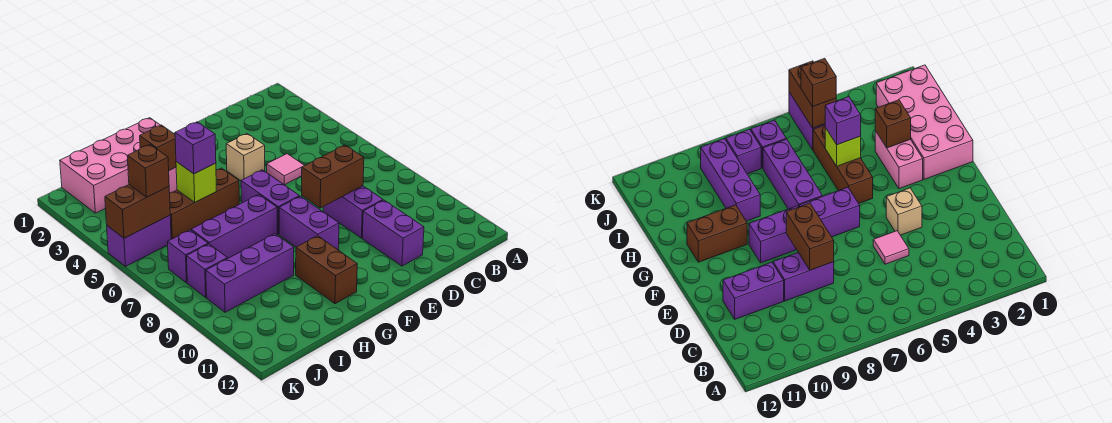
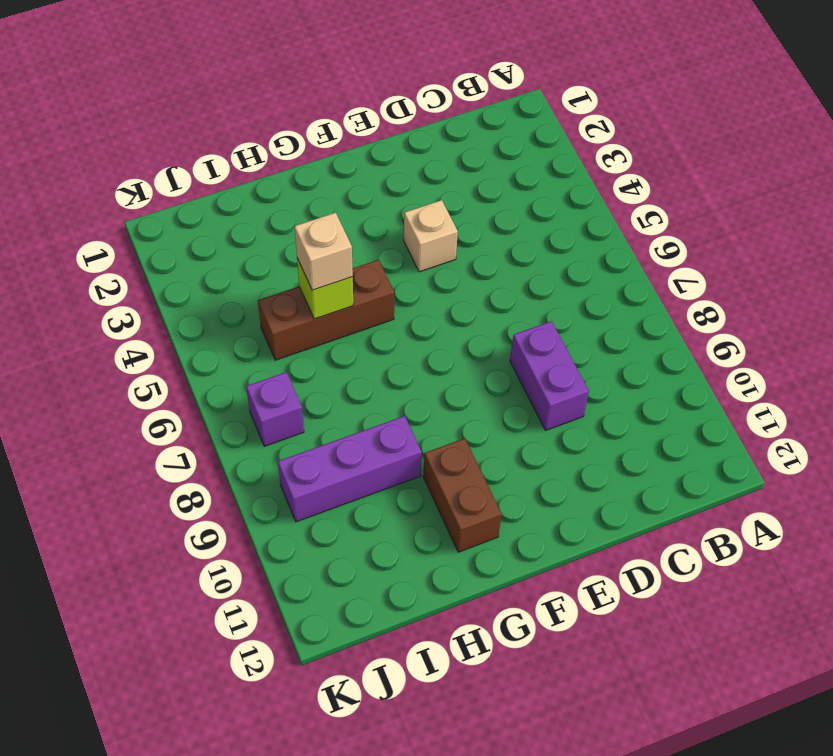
tan 1x1 brick [295,213,353,290] -> purple 1x1 brick [175,122,216,174]
none -> pink 1x1 tile [267,154,305,185]
none -> purple 1x2 brick [362,200,424,266]
none -> purple 1x2 brick [241,170,300,234]

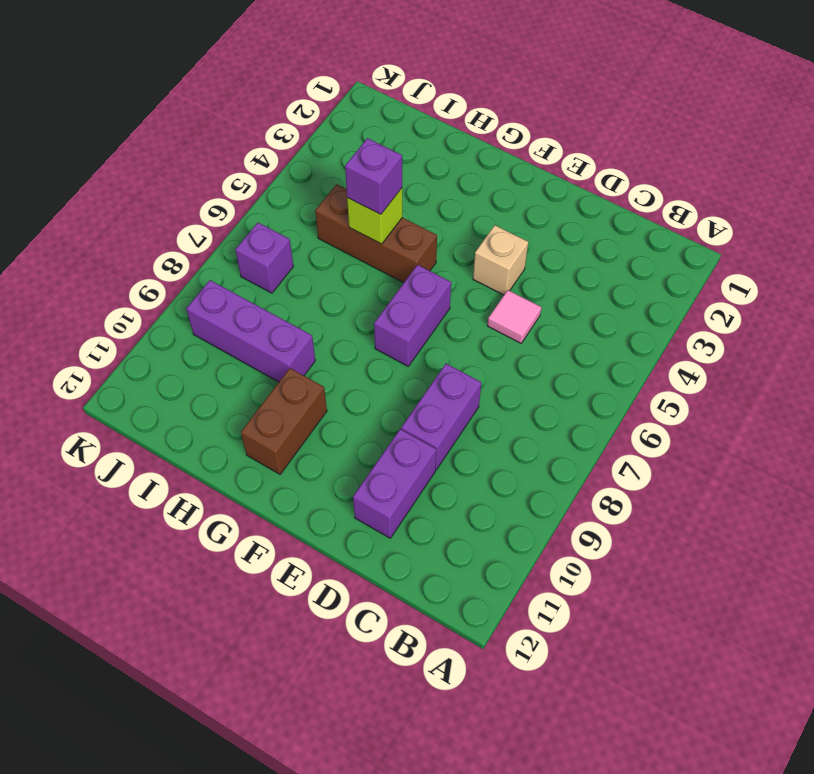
none -> purple 1x2 brick [279,196,339,250]
none -> pink 2x4 brick [60,118,160,213]
none -> pink 1x2 brick [875,131,923,189]

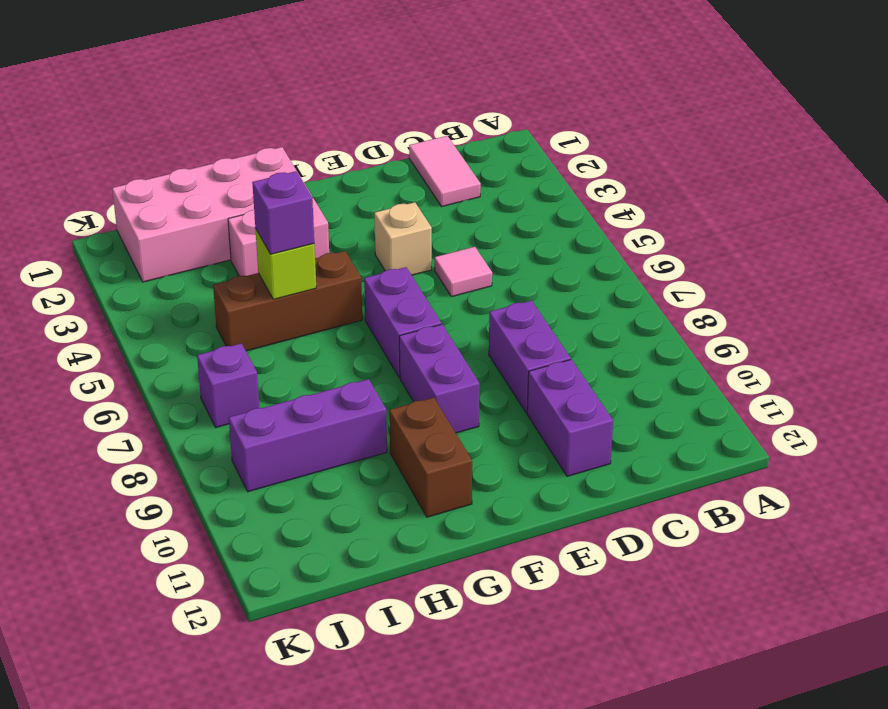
pink 1x2 tile [409,136,481,207] -> none
none -> purple 1x3 brick [191,195,277,258]
none -> purple 1x2 brick [107,215,171,266]
none -> purple 1x1 brick [187,244,228,297]

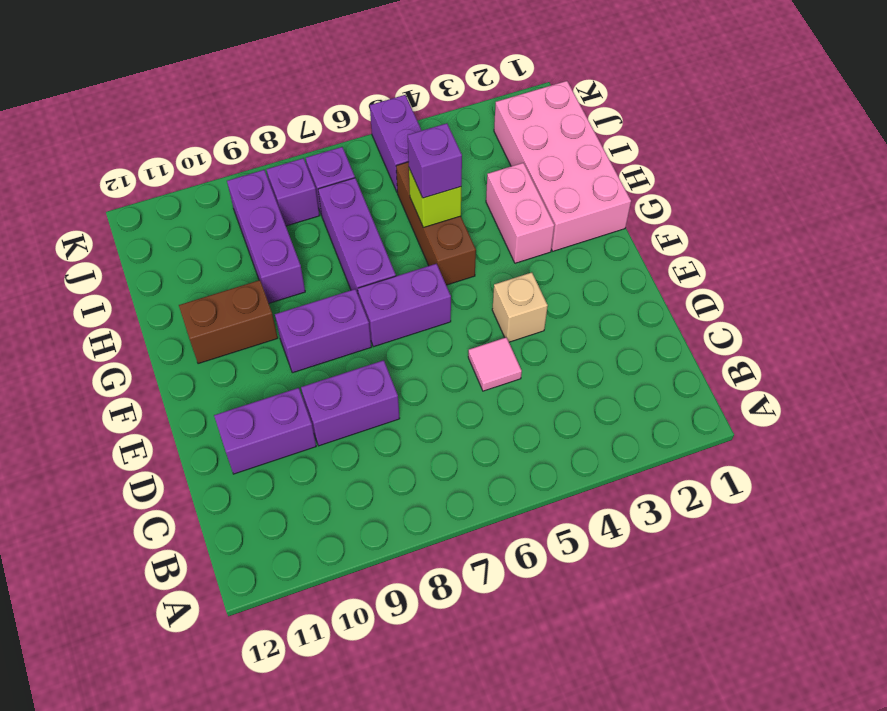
none -> brown 1x2 brick [302,145,364,208]
none -> brown 1x1 brick [140,125,176,170]
none -> brown 1x2 brick [105,185,170,238]

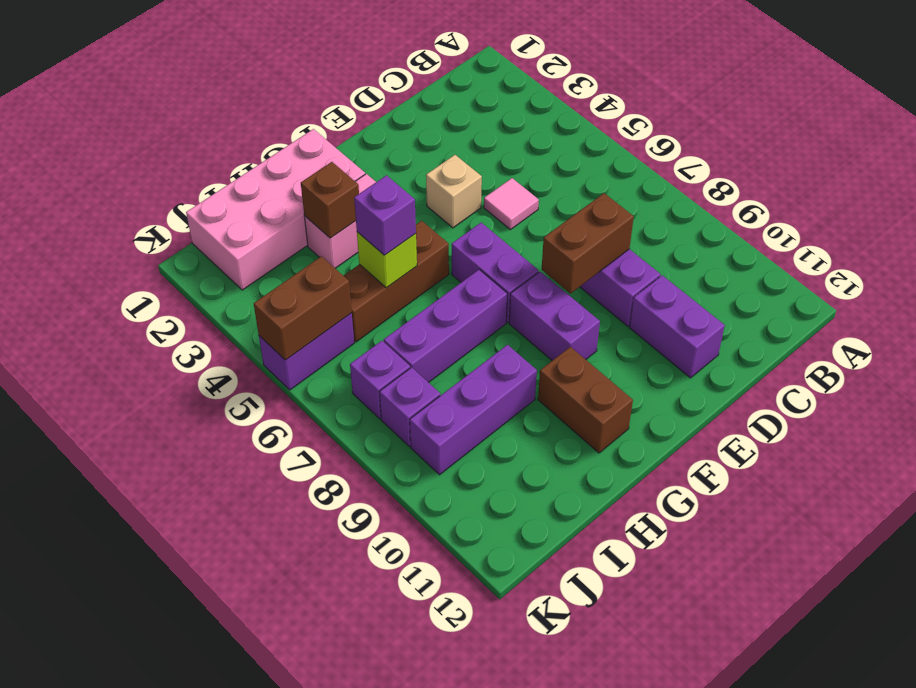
none -> brown 1x1 brick [127,144,169,197]

